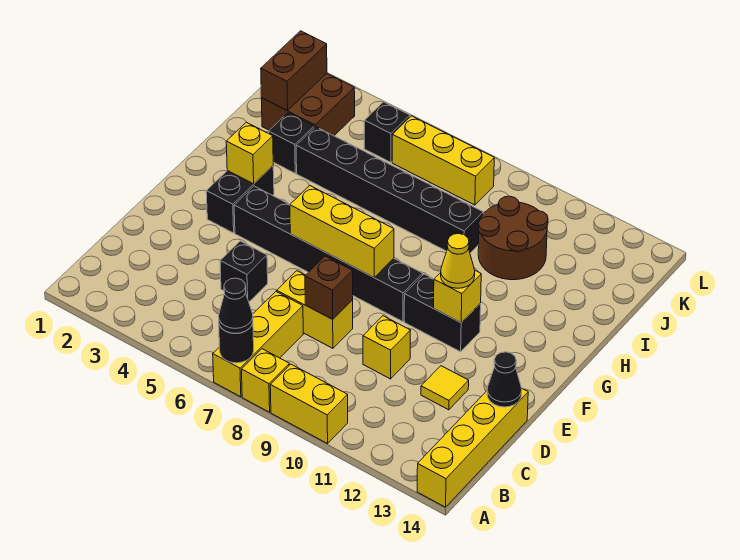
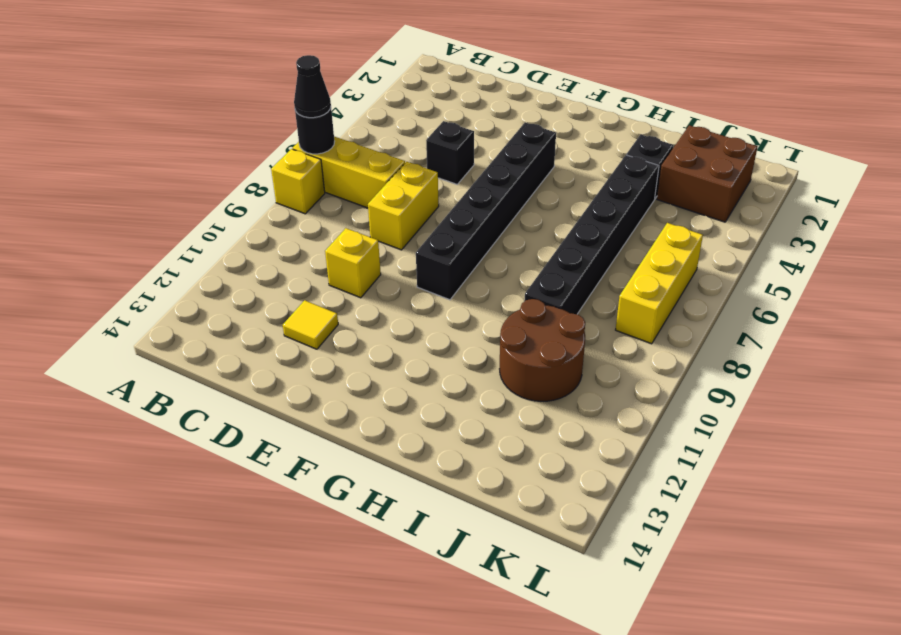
none -> yellow 1x2 brick [270,364,348,444]
none -> yellow 1x4 brick [417,389,528,507]
none -> black 1x2 brick [206,166,274,233]

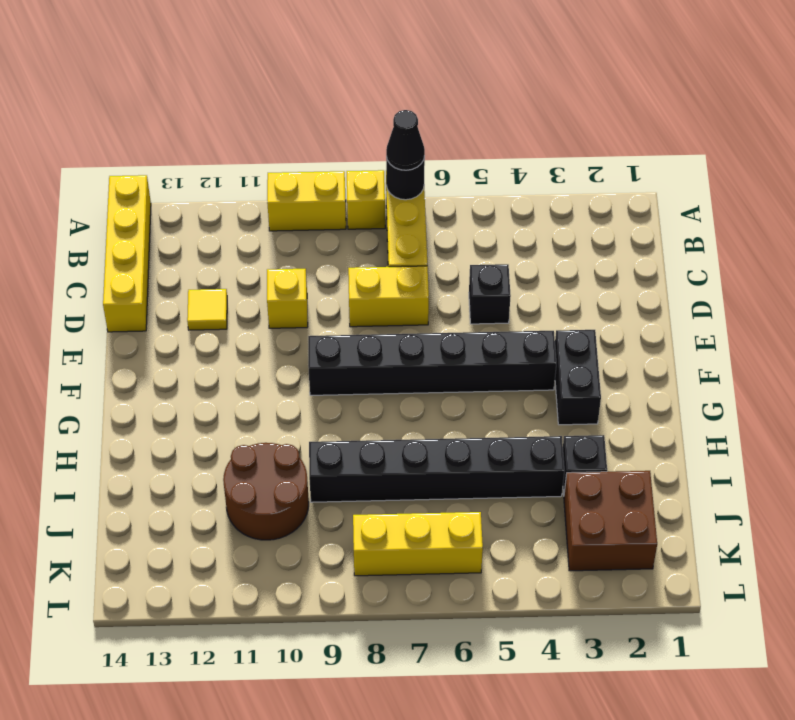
none -> black 1x2 brick [404,274,481,352]
none -> black 1x1 brick [364,102,410,162]
none -> brown 1x1 brick [305,256,353,319]

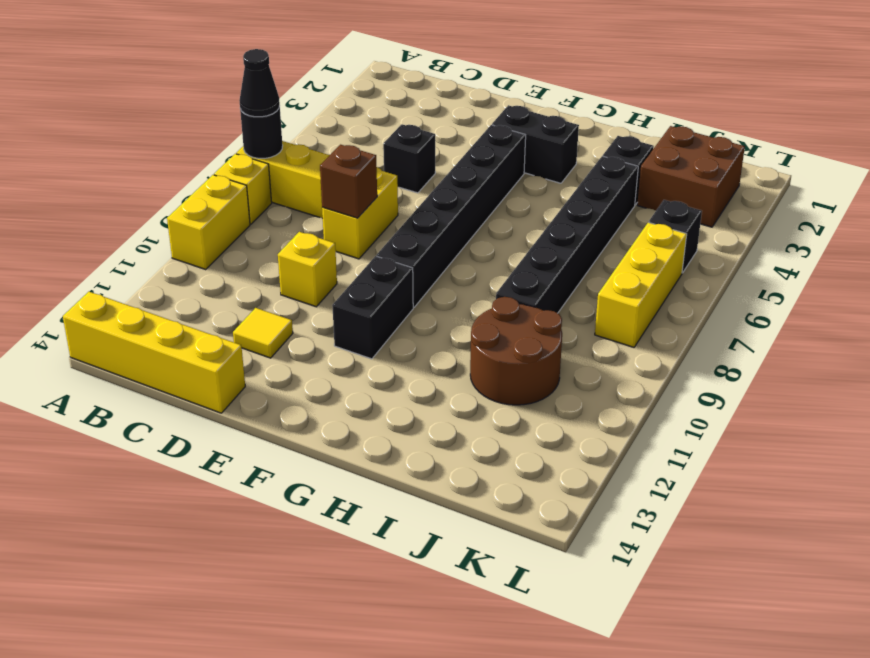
none -> black 1x1 cone [487,352,522,407]
none -> yellow 1x3 brick [290,186,394,277]
none -> yellow 1x1 brick [434,271,481,323]

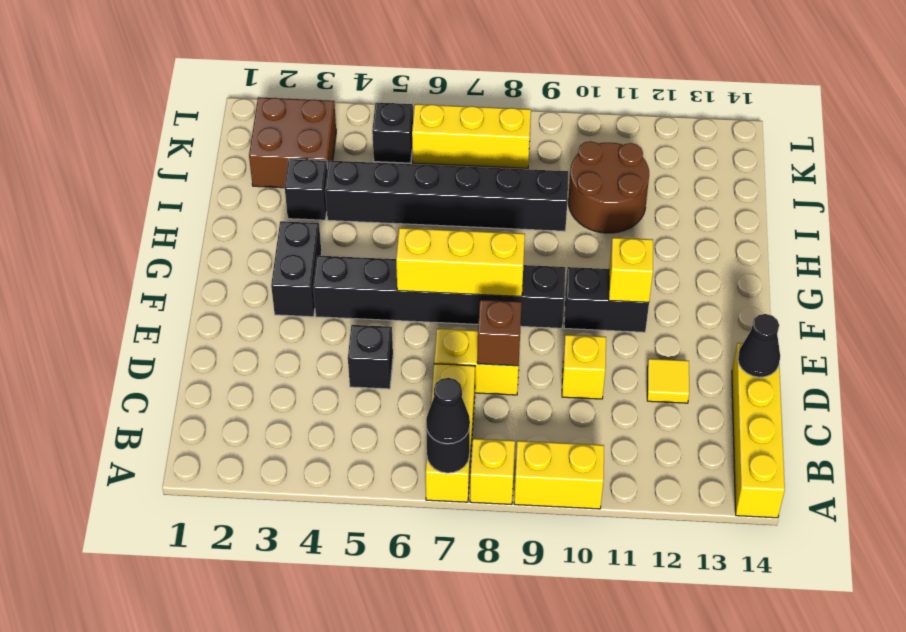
none -> yellow 1x1 brick [226,122,273,184]
none -> brown 1x2 brick [261,31,327,111]
none -> yellow 1x1 cone [441,234,475,288]

